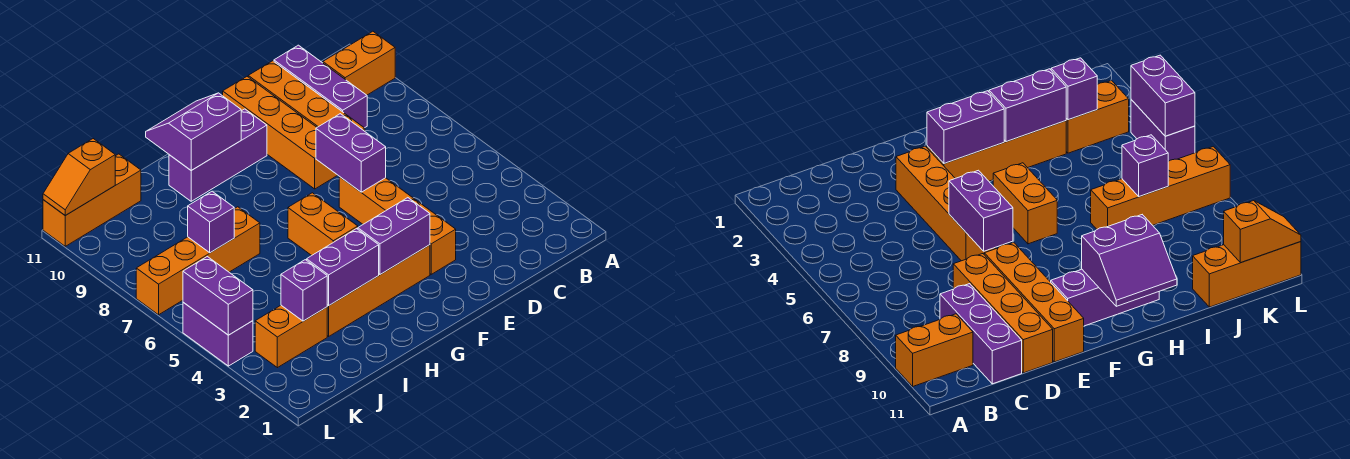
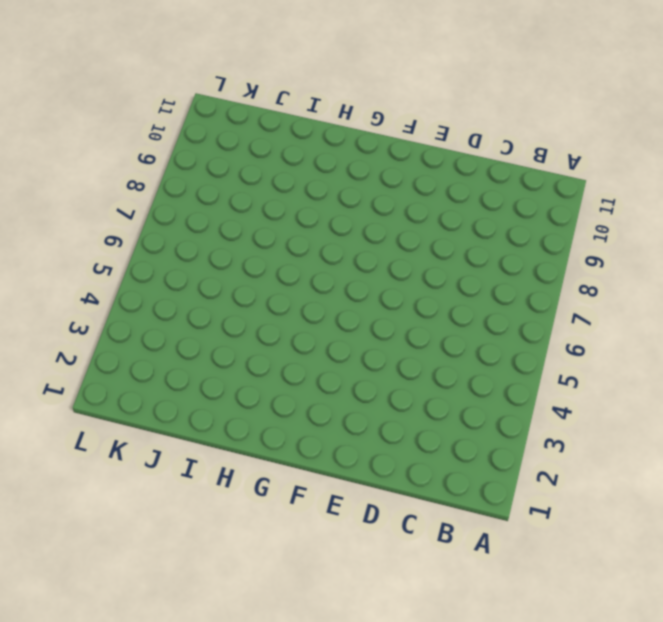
none -> orange 1x2 brick [323,31,395,95]
none -> purple 1x3 brick [274,45,367,128]
none -> orange 1x4 brick [248,61,365,131]

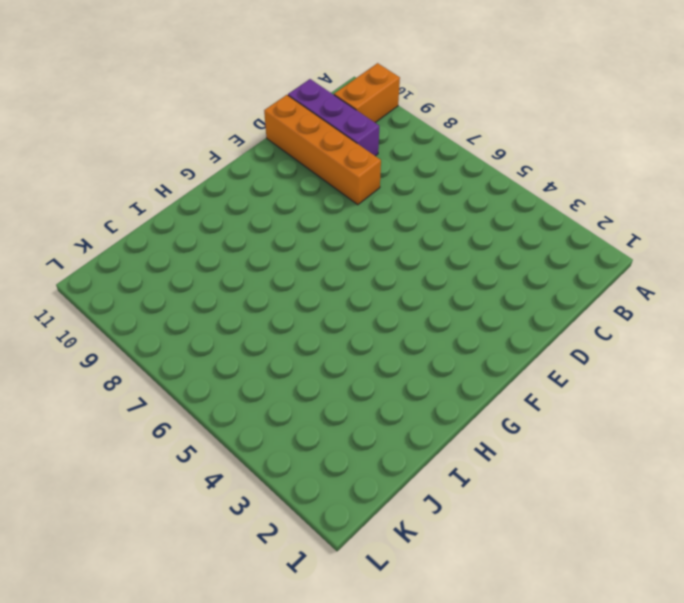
none -> orange 1x4 brick [339,177,456,274]
none -> orange 1x4 brick [223,77,337,189]
none -> orange 1x4 brick [327,245,430,336]

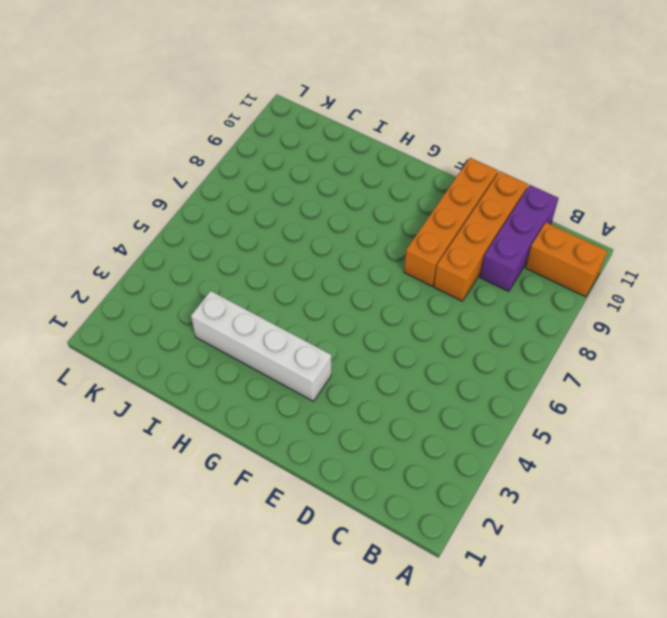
white 1x4 brick [191,291,331,401] -> orange 1x4 brick [327,245,430,336]
none -> orange 1x4 brick [339,177,456,274]
none -> purple 1x3 brick [169,109,267,201]
none -> orange 1x2 brick [288,193,358,256]

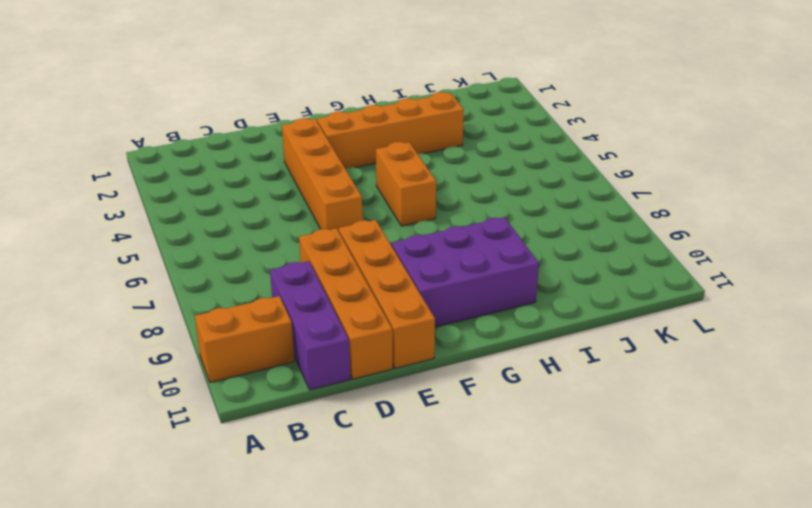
purple 2x3 brick [392,217,539,327] -> purple 1x3 brick [169,109,267,201]
none -> orange 1x4 brick [136,207,260,315]
none -> orange 1x2 brick [255,305,327,368]
none -> orange 1x3 brick [43,154,141,246]

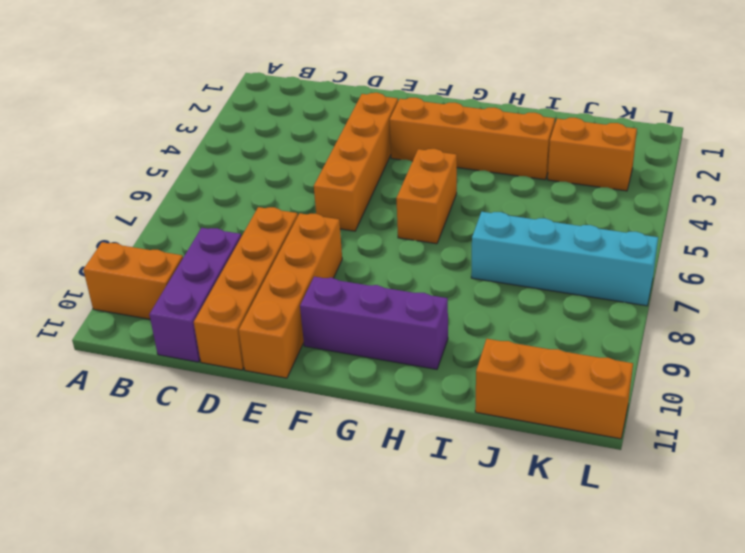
cyan 1x4 brick [471,212,658,306] -> orange 1x4 brick [136,207,260,315]
none -> purple 1x2 brick [183,302,253,366]
none -> purple 1x2 brick [316,114,386,192]
none -> purple 1x2 brick [358,198,430,275]

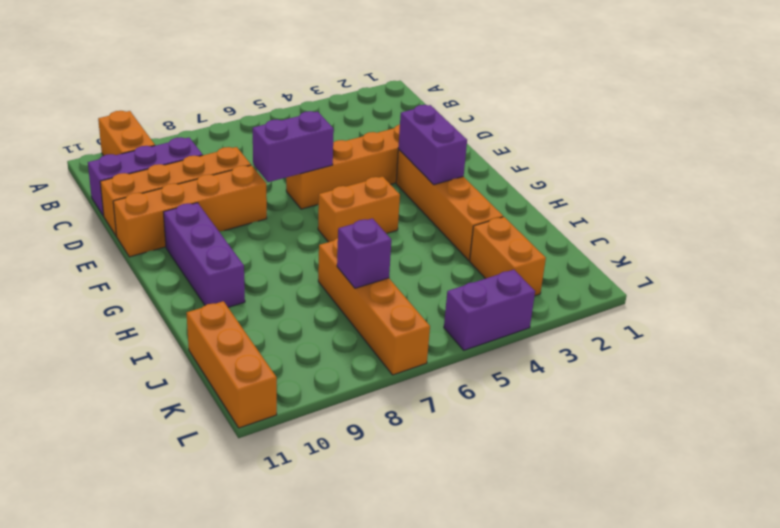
none -> purple 2x2 slope [146,93,241,170]
none -> purple 1x2 brick [307,229,379,306]
none -> purple 1x1 brick [281,260,327,321]

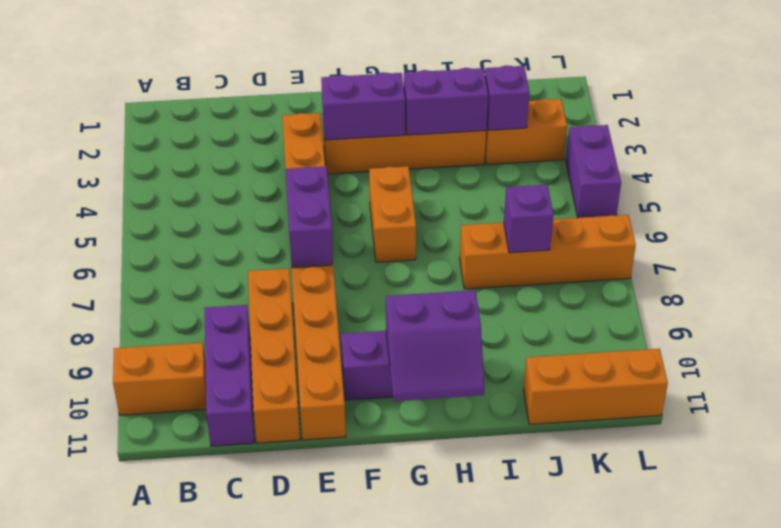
none -> orange 1x2 slope [43,139,115,216]
none -> purple 1x2 brick [183,257,253,335]

